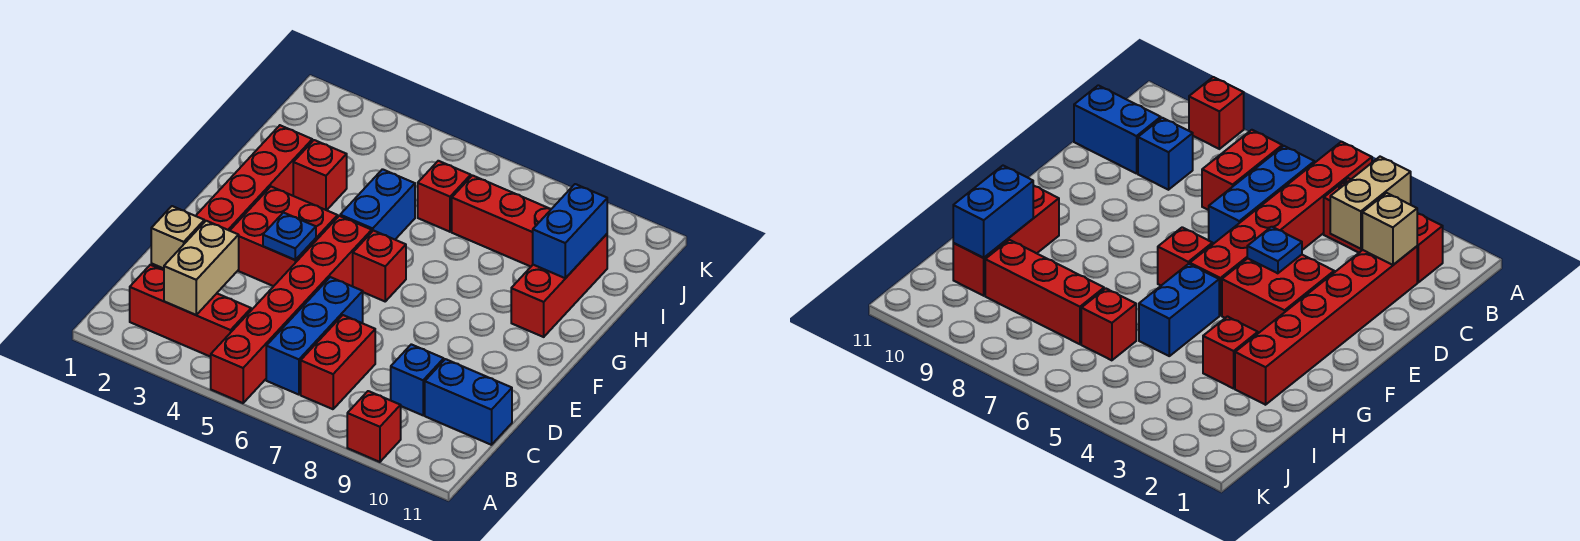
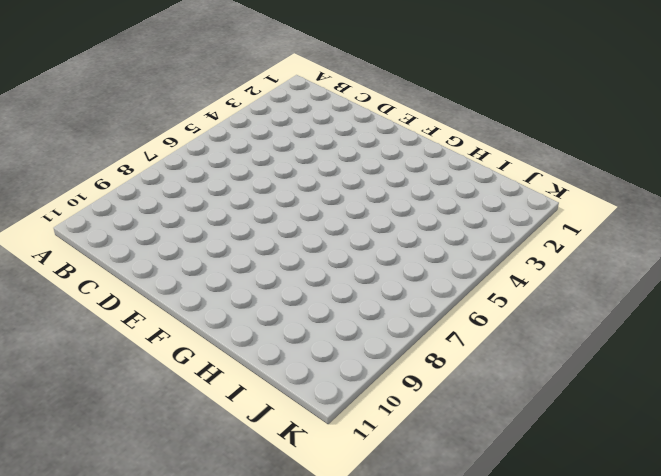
none -> red 1x6 brick [211,216,372,403]
none -> red 1x1 brick [347,391,401,462]
none -> red 1x3 brick [130,265,251,357]

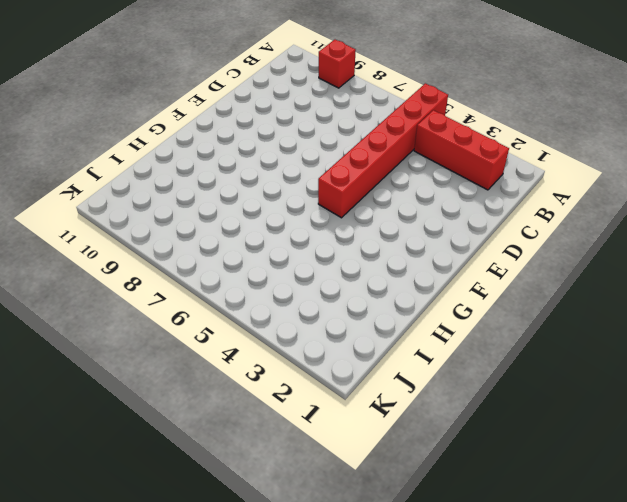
none -> blue 1x3 brick [266,277,363,395]
none -> red 1x2 brick [301,315,375,409]
none -> red 1x6 brick [151,125,312,270]

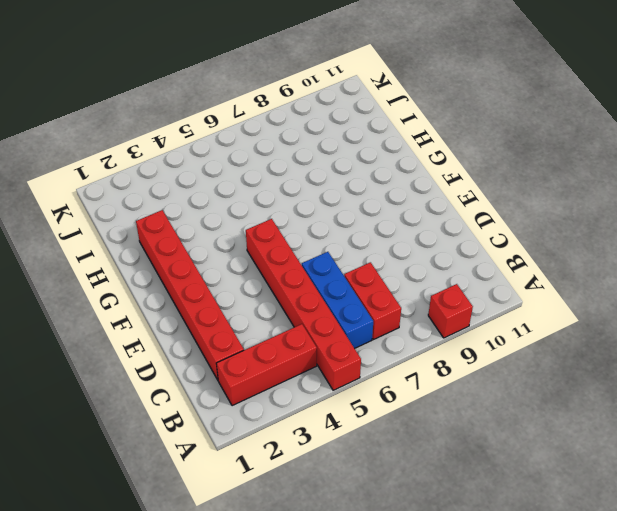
none -> blue 1x1 brick [391,344,444,415]
none -> blue 1x2 brick [425,359,512,445]
none -> red 2x2 brick [230,187,338,286]

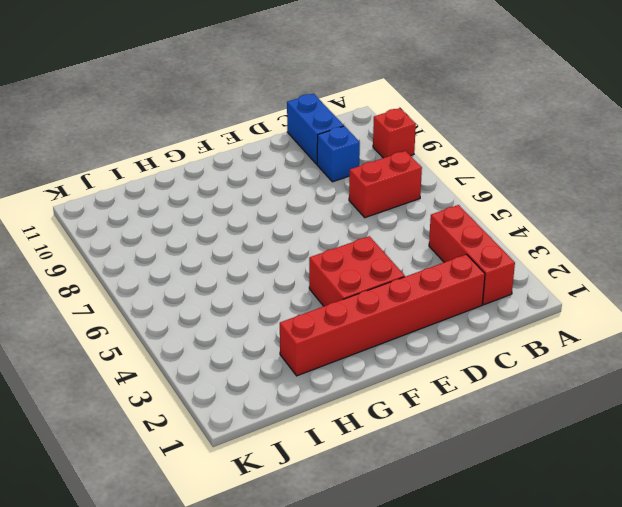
none -> red 1x6 brick [211,216,372,403]
none -> blue 1x3 brick [266,277,363,395]
none -> red 1x1 brick [353,231,406,301]

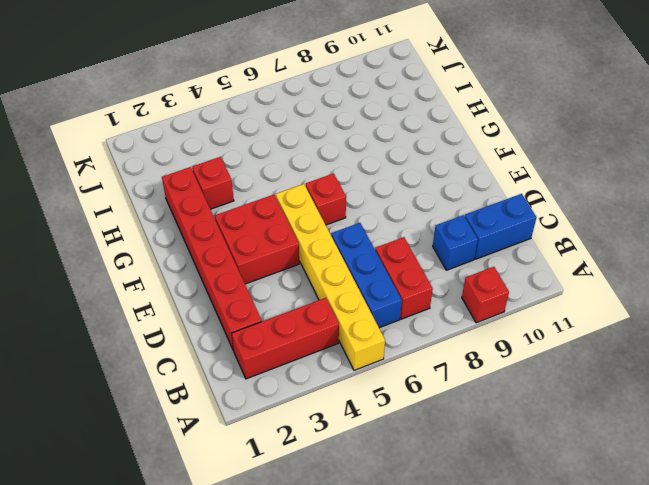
yellow 1x6 brick [276,184,385,370] -> red 1x6 brick [211,216,372,403]
none -> blue 1x2 brick [340,169,415,239]
none -> red 1x3 brick [511,234,607,337]
none -> red 1x1 brick [418,161,471,232]

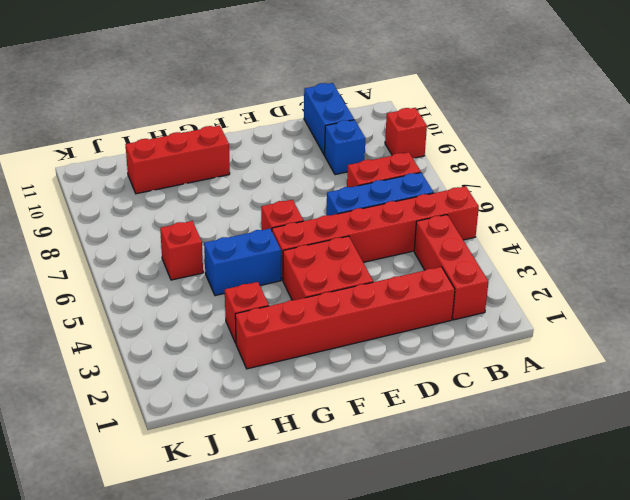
none -> red 1x3 brick [452,176,551,266]
none -> tan 1x2 brick [164,221,239,315]
none -> tan 1x1 brick [151,206,204,268]

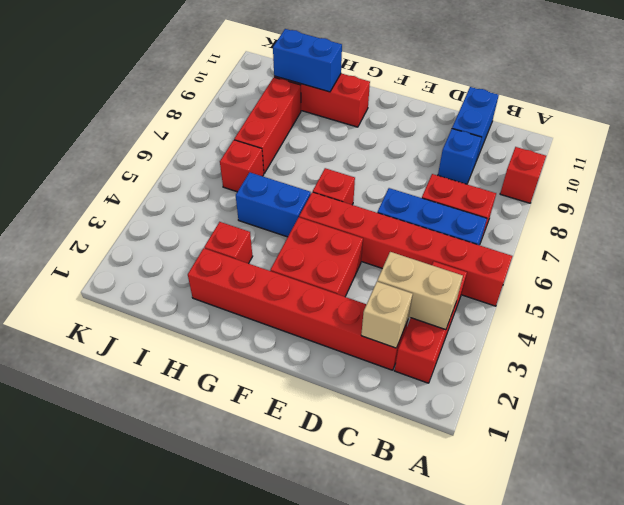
none -> blue 1x1 plate [263,213,316,260]

